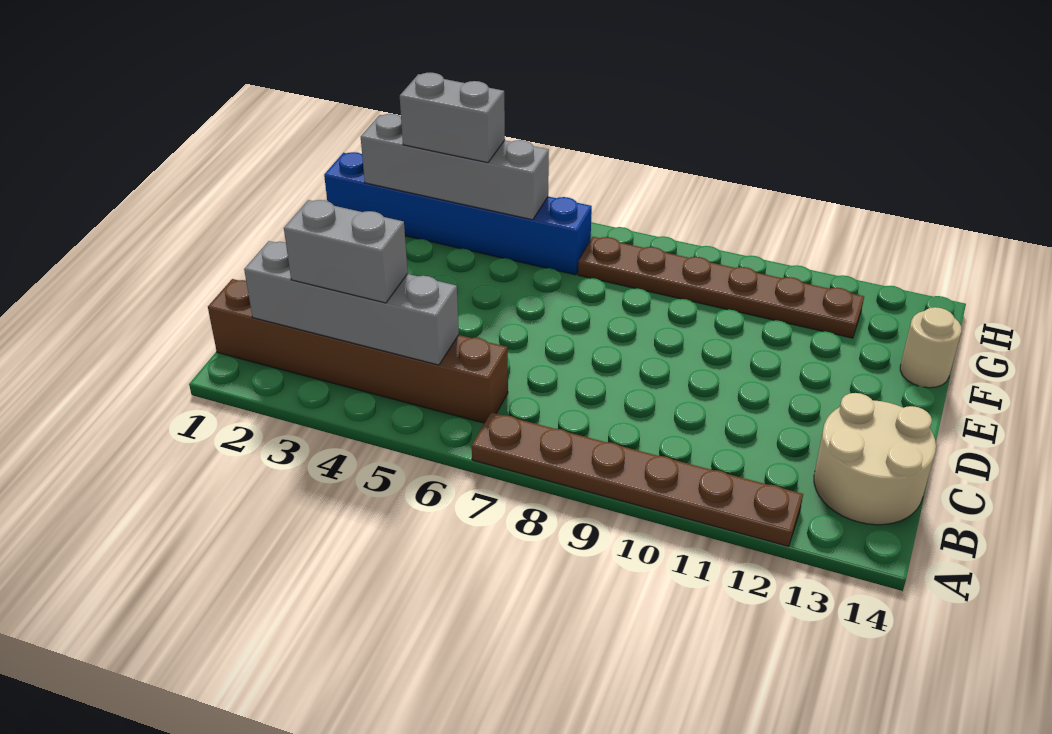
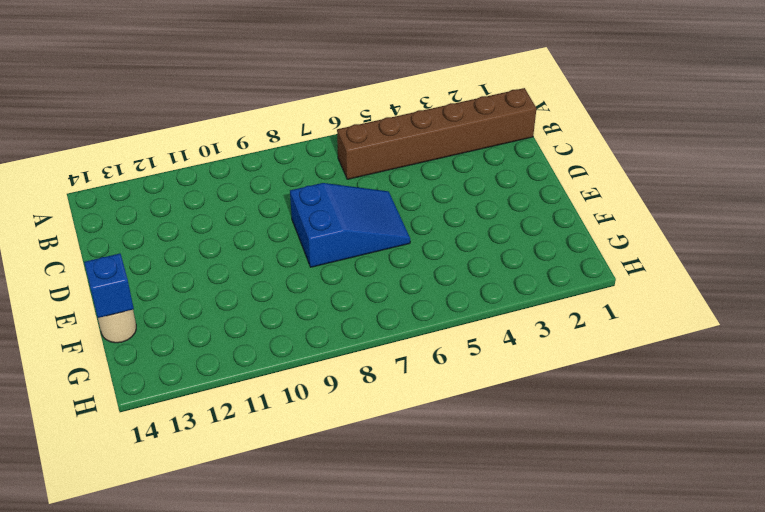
blue 2x3 slope [290,183,410,267] -> none
blue 1x1 brick [84,254,134,318] -> none
none -> brown 1x6 plate [472,412,803,547]
none -> tan 2x2 round brick [814,393,936,525]

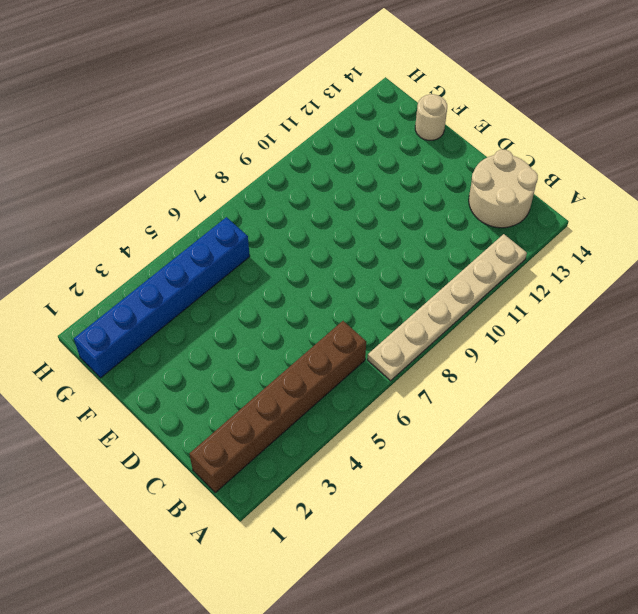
tan 1x6 plate [367,234,527,381] -> brown 1x6 plate [472,412,803,547]
none -> brown 1x6 plate [578,237,864,338]
none -> grey 1x4 brick [244,241,459,365]

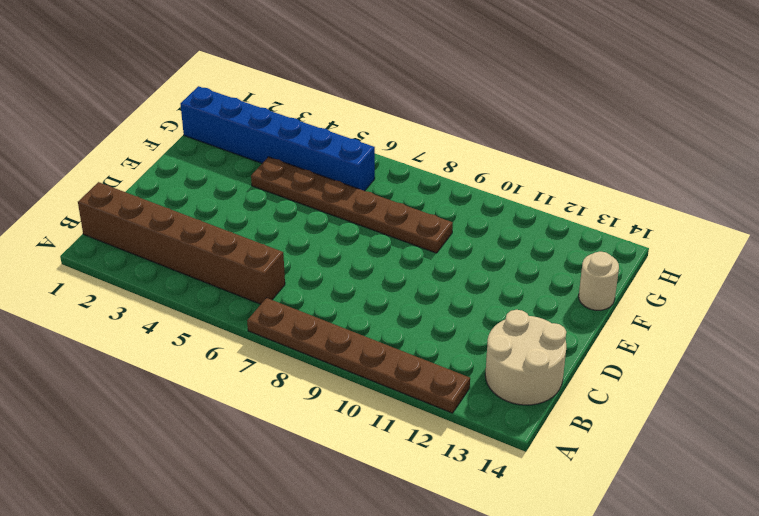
brown 1x6 plate [251,157,453,253] -> brown 1x6 plate moved to [578,237,864,338]
none -> grey 1x4 brick [244,241,459,365]
none -> grey 1x4 brick [361,114,549,220]

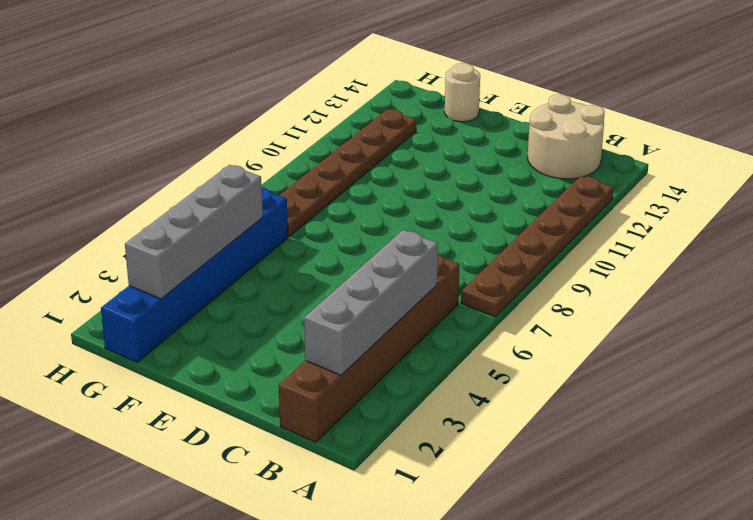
none -> grey 1x2 brick [284,200,408,303]
none -> grey 1x2 brick [400,72,505,163]

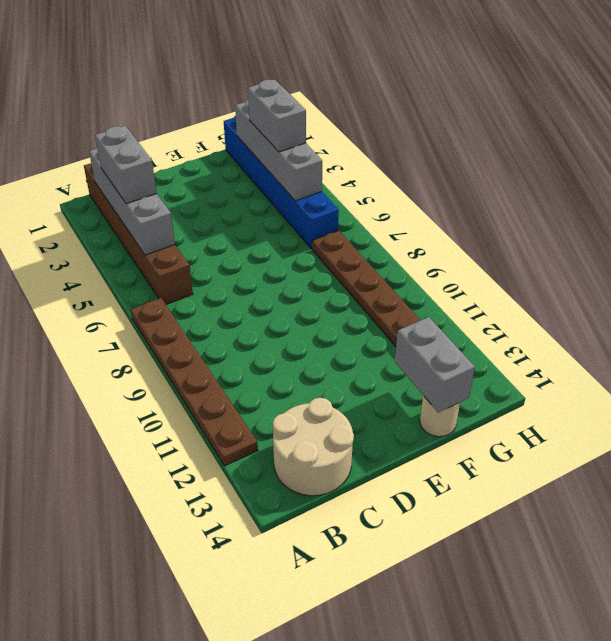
grey 1x2 brick [395,317,475,412] -> none

